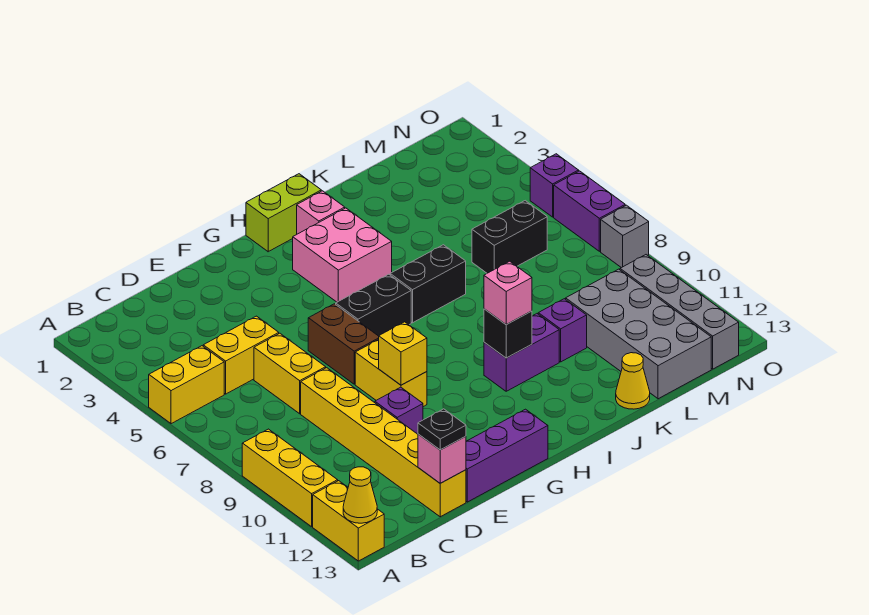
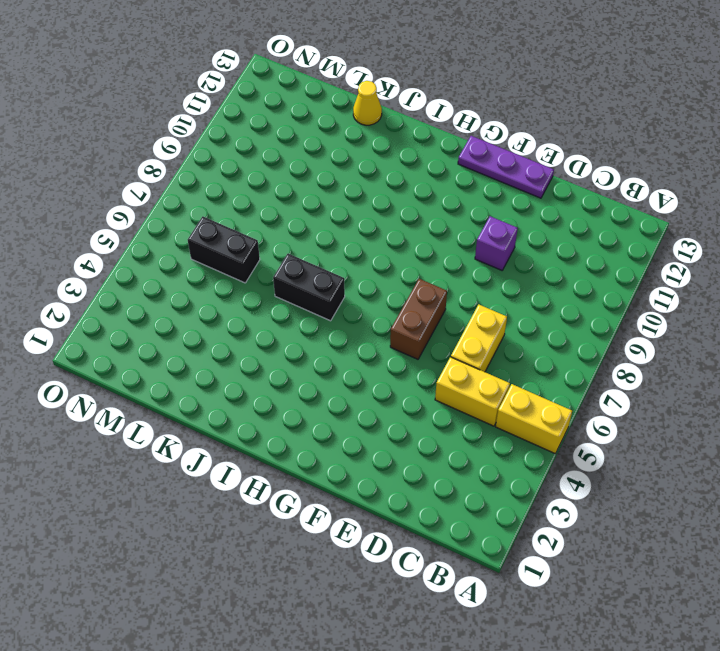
purple 1x3 plate [458,136,554,198] -> purple 1x3 brick [466,409,548,502]
none -> yellow 1x3 brick [242,429,338,527]
none -> yellow 1x2 brick [313,481,384,561]
none -> yellow 1x6 brick [301,368,466,517]
none -> yellow 1x2 brick [355,340,427,407]

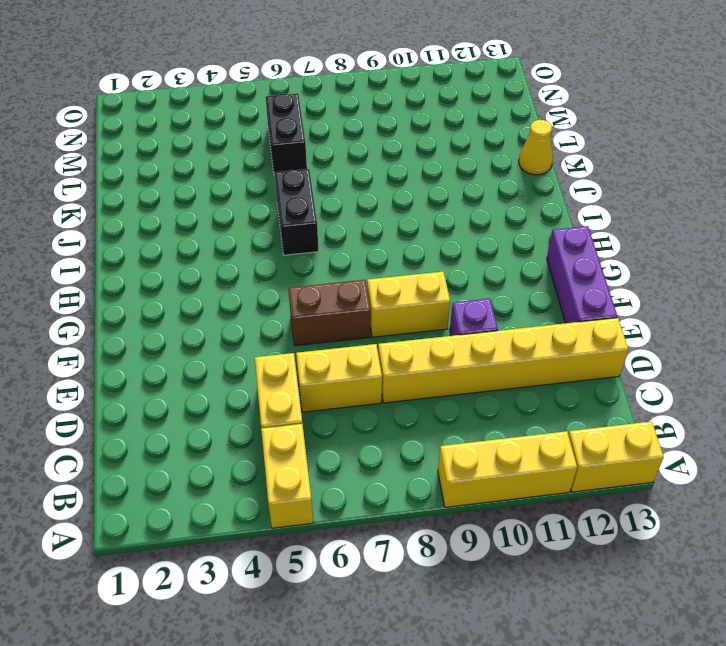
none -> black 1x2 brick [336,274,411,336]
none -> lime 1x2 brick [246,174,321,252]
none -> pink 2x2 brick [293,208,392,302]
none -> pink 1x1 brick [297,191,345,234]

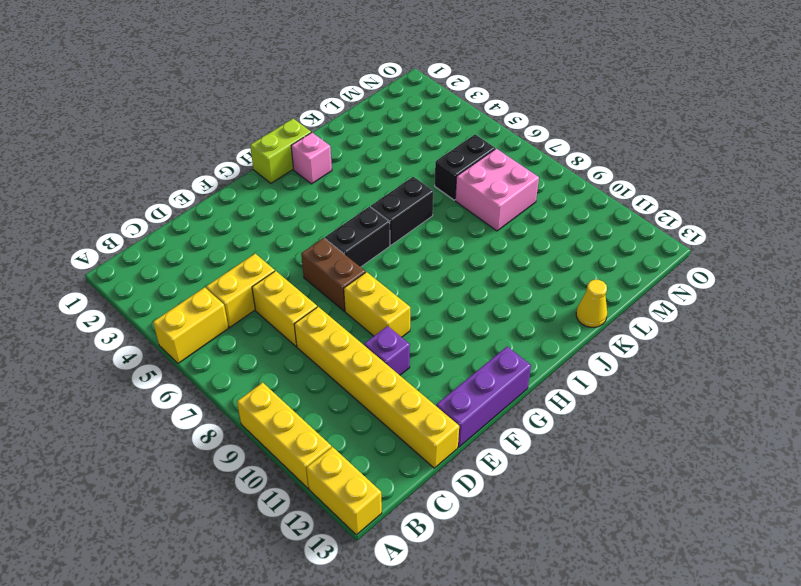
pink 2x2 brick [455,149,539,231] -> pink 2x2 brick moved to [293,208,392,302]
none -> purple 1x2 brick [484,314,559,391]
none -> purple 1x1 brick [538,299,587,362]
none -> grey 2x4 brick [566,269,711,399]
none -> grey 1x4 brick [620,255,739,369]

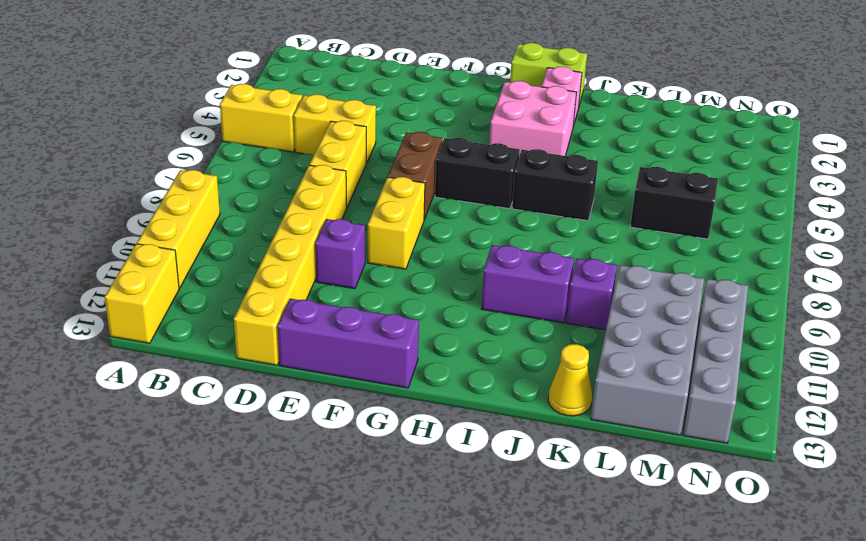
none -> purple 1x1 brick [530,154,579,217]
none -> purple 1x2 brick [554,171,625,251]
none -> grey 1x1 brick [601,205,649,268]
none -> yellow 1x1 cone [343,467,377,523]

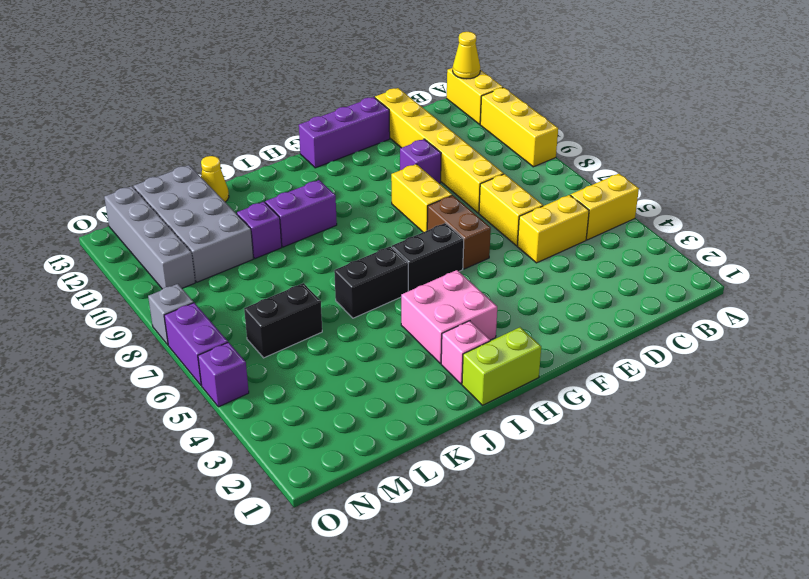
none -> pink 1x1 brick [418,434,466,483]
none -> yellow 1x1 brick [379,322,427,385]
none -> black 1x1 brick [484,309,532,358]
none -> black 1x1 plate [418,409,466,450]

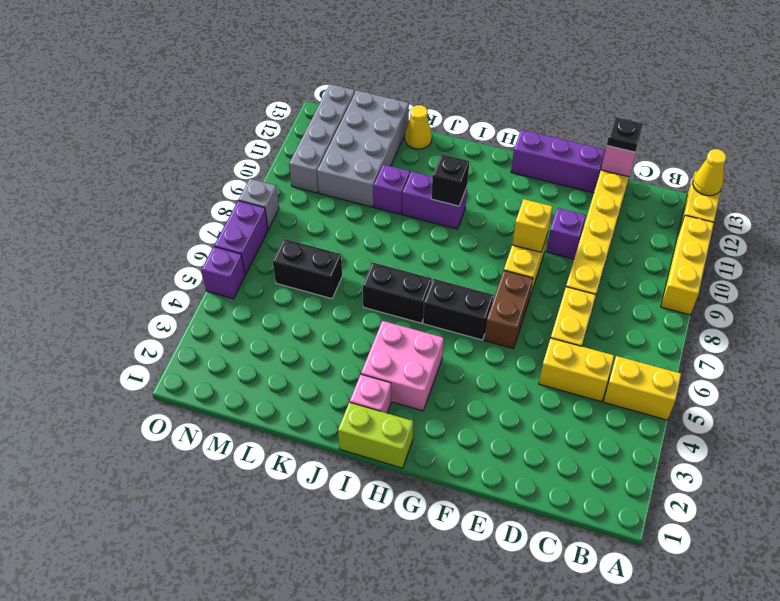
none -> pink 1x1 brick [484,261,532,325]

